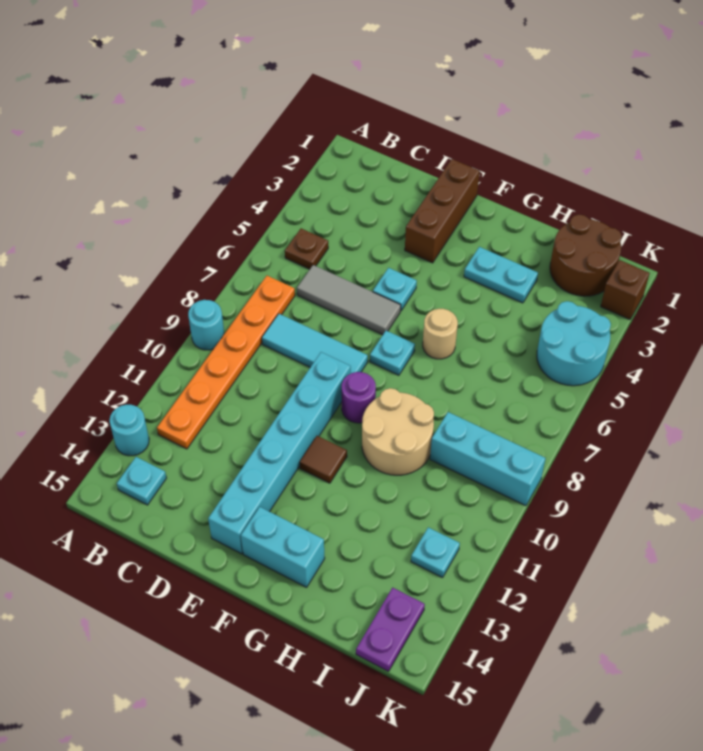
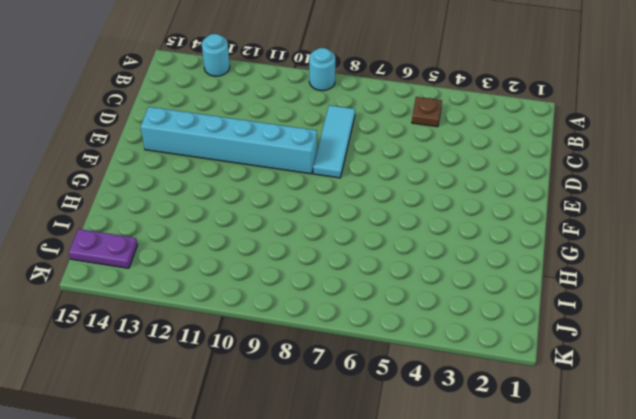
none -> orange 1x6 plate [157,276,295,449]
none -> cyan 1x1 plate [117,457,166,505]
none -> grey 1x3 tile [297,265,401,335]

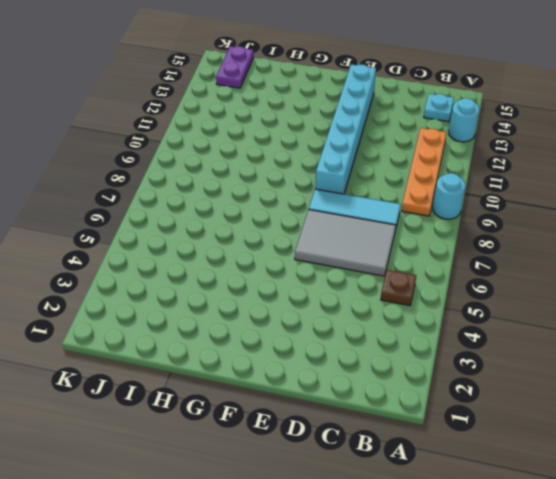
orange 1x4 plate [402,128,447,216] -> orange 1x6 plate [157,276,295,449]
grey 2x3 tile [295,209,396,276] -> grey 1x3 tile [297,265,401,335]
none -> brown 1x3 brick [405,159,480,263]
none -> cyan 1x1 plate [373,268,417,311]
none -> cyan 1x1 plate [370,331,415,375]

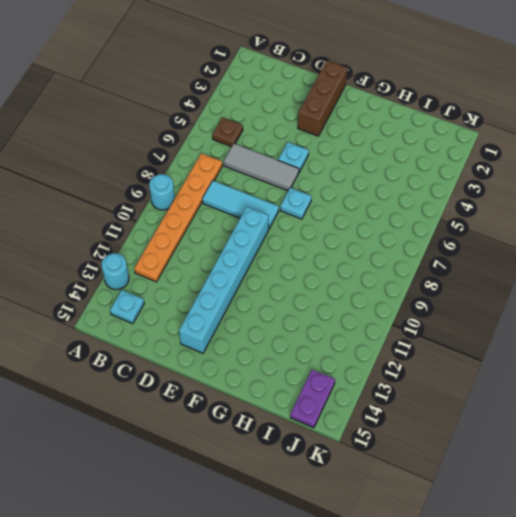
none -> purple 1x1 round brick [342,372,376,423]
none -> brown 1x1 tile [300,436,347,483]
none -> cyan 1x2 brick [241,507,325,587]

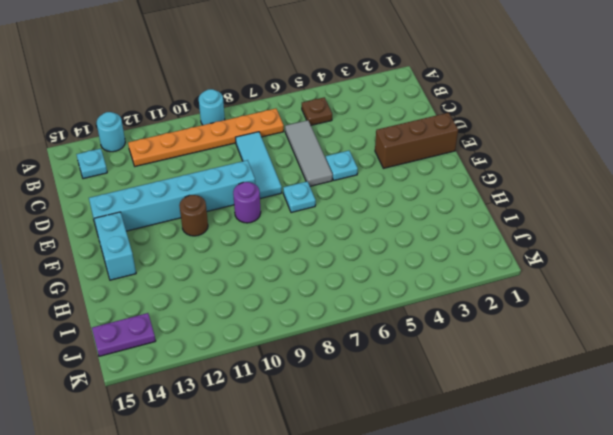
brown 1x1 round brick [179,195,208,236] -> brown 1x1 tile [300,436,347,483]
none -> cyan 1x2 plate [464,247,538,303]
none -> tan 1x1 round brick [423,309,458,359]
none -> tan 2x2 round brick [362,388,434,475]

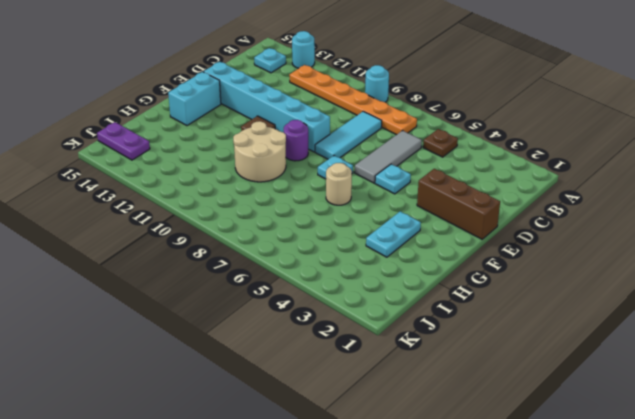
none -> brown 2x2 round brick [550,215,622,296]
none -> cyan 1x3 brick [430,412,546,506]
none -> cyan 2x2 round brick [537,301,611,386]

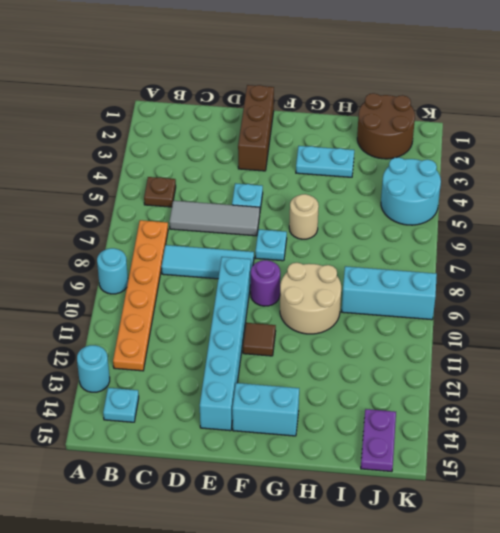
none -> cyan 1x1 plate [411,527,460,578]
none -> brown 1x1 brick [601,260,650,319]

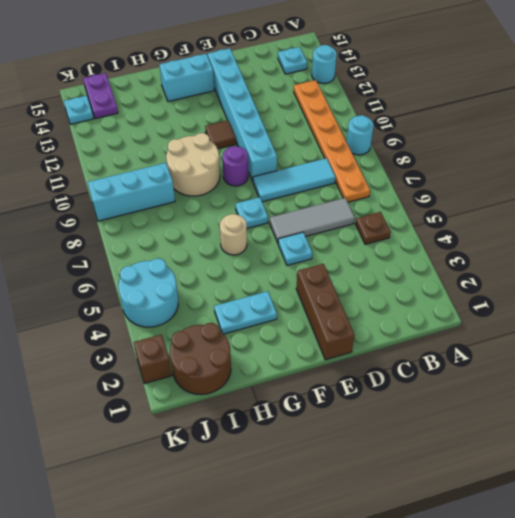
cyan 1x1 plate [64,96,94,124] -> cyan 1x1 plate moved to [411,527,460,578]

